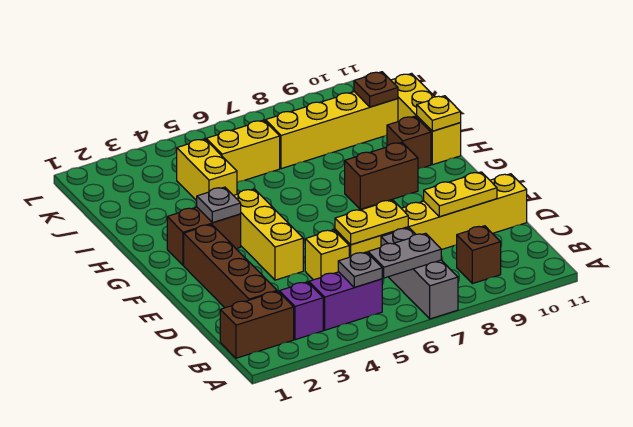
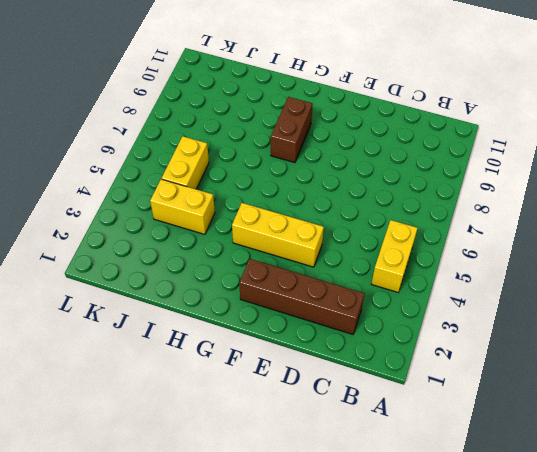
yellow 1x2 brick [372,220,417,292] -> purple 1x2 brick [309,272,382,330]
none -> grey 1x3 brick [381,228,458,319]
none -> brown 1x2 brick [220,291,294,358]
none -> purple 1x1 brick [279,282,323,340]

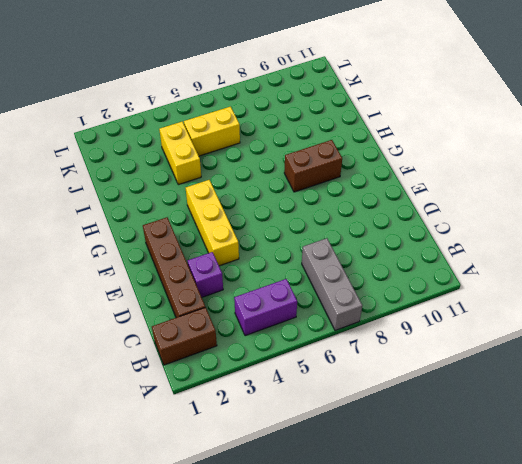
purple 1x1 brick [188,252,223,297] -> purple 1x1 brick moved to [279,282,323,340]
none -> brown 1x1 brick [457,226,501,284]
none -> yellow 1x1 brick [305,230,349,280]
none -> yellow 1x6 brick [335,174,527,257]

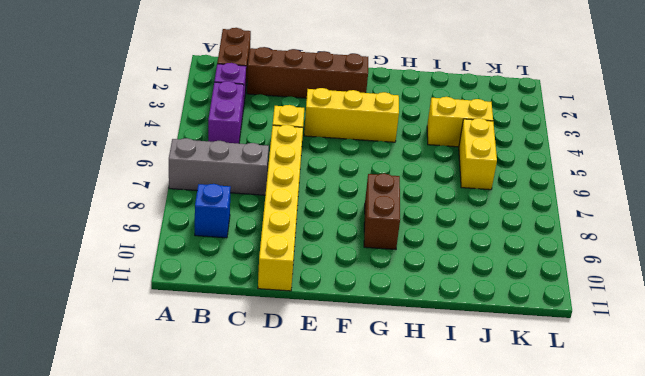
blue 1x1 brick [195,184,231,238] -> brown 1x1 brick [457,226,501,284]
none -> brown 1x2 brick [167,207,241,265]
none -> brown 1x1 brick [387,116,431,169]
none -> yellow 1x3 brick [391,73,461,165]

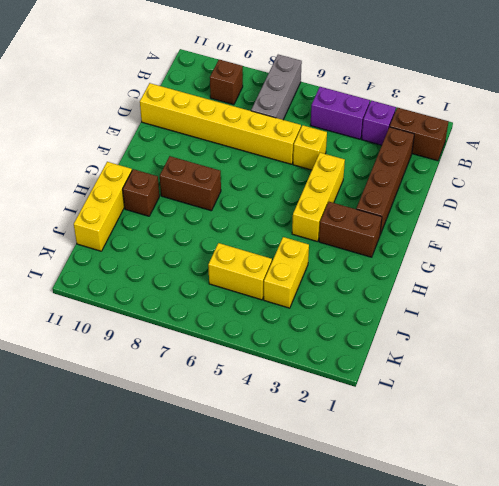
none -> yellow 1x4 brick [265,92,398,169]
none -> grey 1x1 plate [338,252,382,287]
none -> grey 1x2 plate [368,233,441,278]

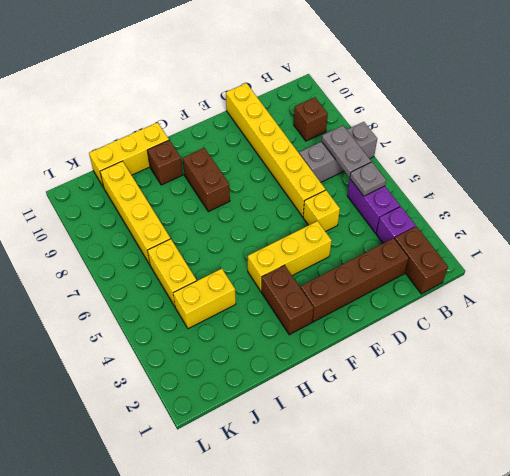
none -> yellow 1x2 plate [335,200,408,245]
none -> yellow 1x2 plate [424,172,497,217]
none -> grey 1x1 plate [197,187,241,223]

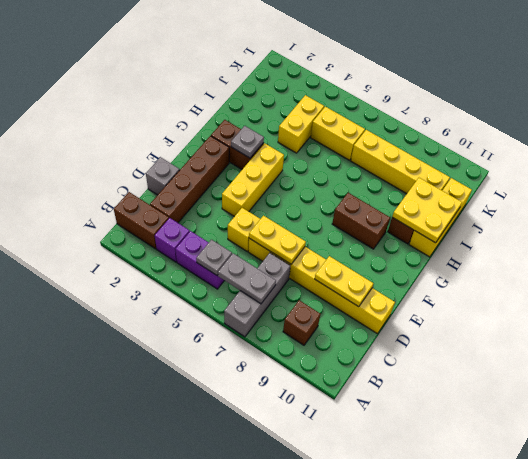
grey 1x1 brick [146,157,180,195] -> none
yellow 2x2 plate [392,178,462,243] -> yellow 1x1 plate [417,96,461,131]
none -> brown 1x1 plate [354,72,398,107]

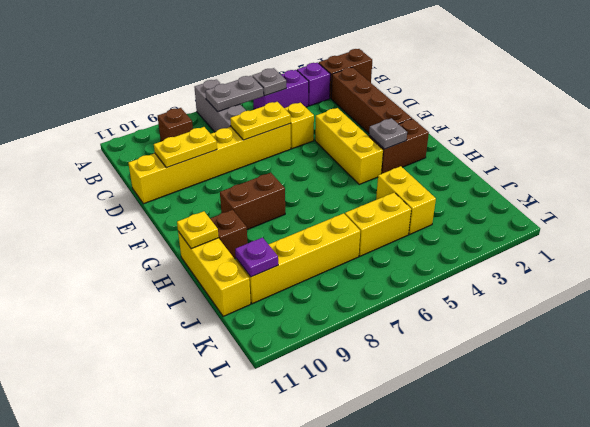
purple 1x1 plate [235,237,278,277] -> brown 1x1 plate [354,72,398,107]

